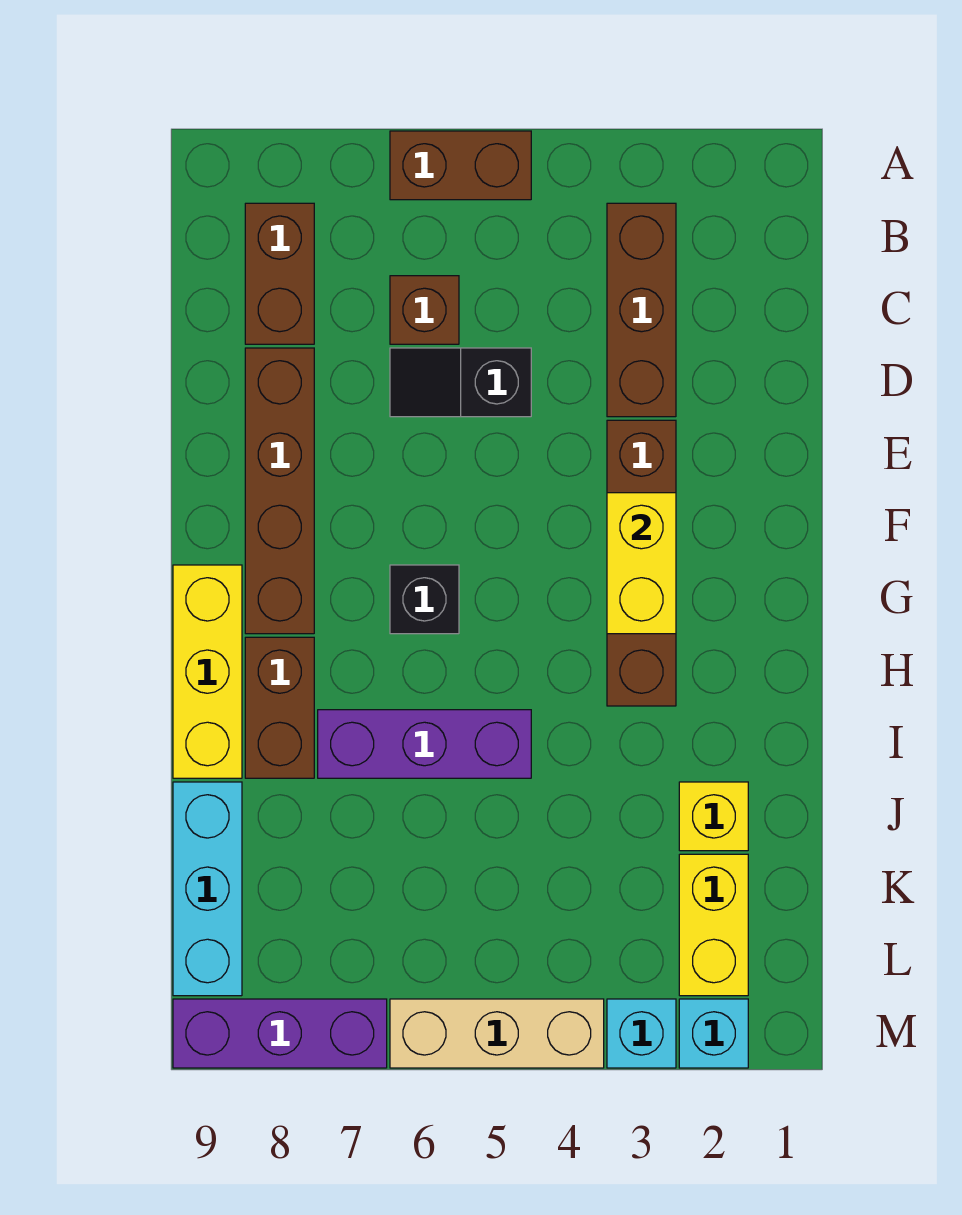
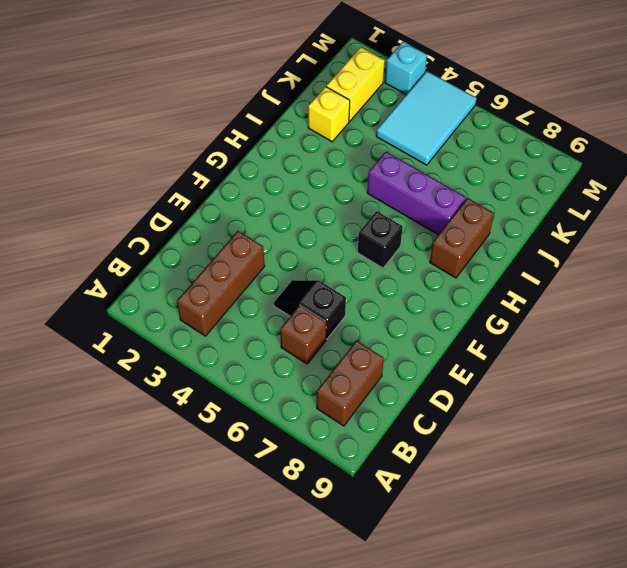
black 1x2 slope [274,280,346,339] -> black 1x2 slope turned to [390,348,531,417]
cyan 2x3 tile [376,71,477,165] -> tan 1x3 brick [390,999,604,1068]
none -> brown 1x2 brick [390,131,531,200]
none -> brown 1x4 brick [245,348,314,634]
none -> brown 1x4 brick [607,420,676,706]

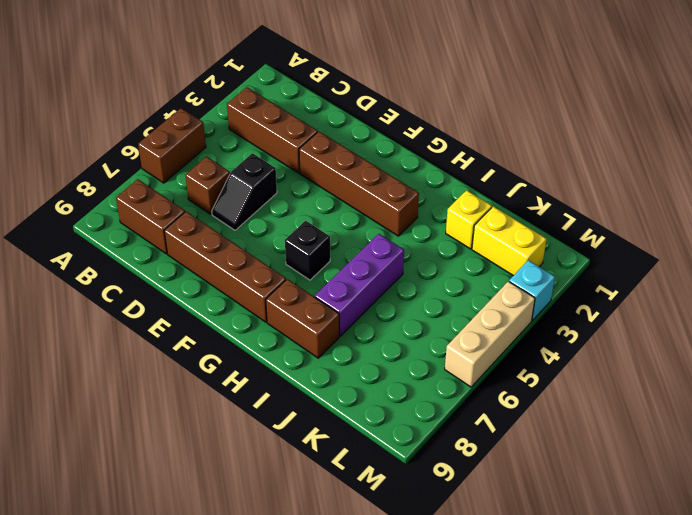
none -> yellow 1x3 brick [173,565,242,778]
none -> cyan 1x3 brick [173,782,242,996]
none -> cyan 1x1 brick [679,999,748,1068]

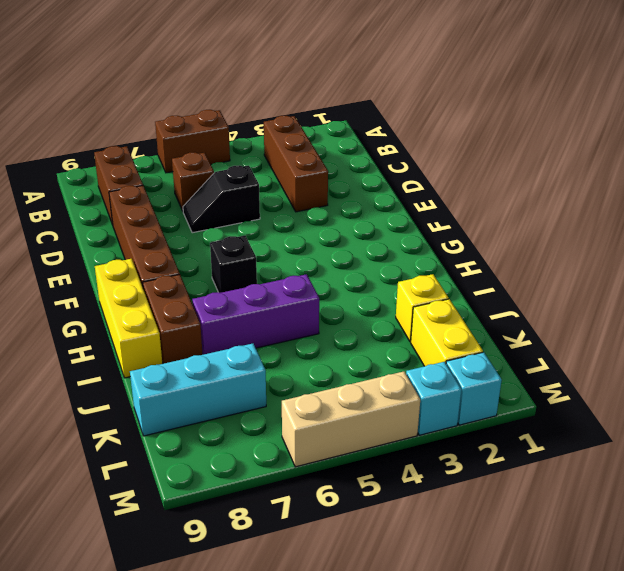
cyan 1x3 brick [130,344,266,436] -> cyan 1x3 brick turned to [173,782,242,996]
none -> brown 1x4 brick [607,420,676,706]
none -> purple 1x3 brick [173,999,387,1068]
none -> yellow 1x2 brick [607,493,676,634]

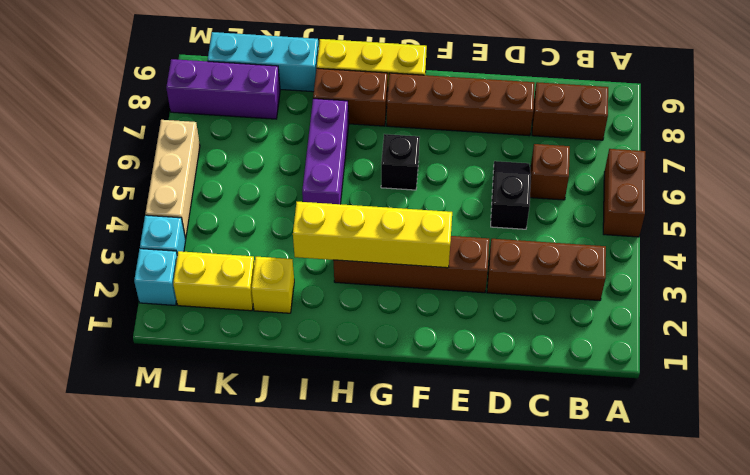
yellow 1x4 brick [293,202,452,268] -> yellow 1x2 brick [607,493,676,634]
purple 1x3 brick [166,59,280,119] -> purple 1x3 brick turned to [173,999,387,1068]

